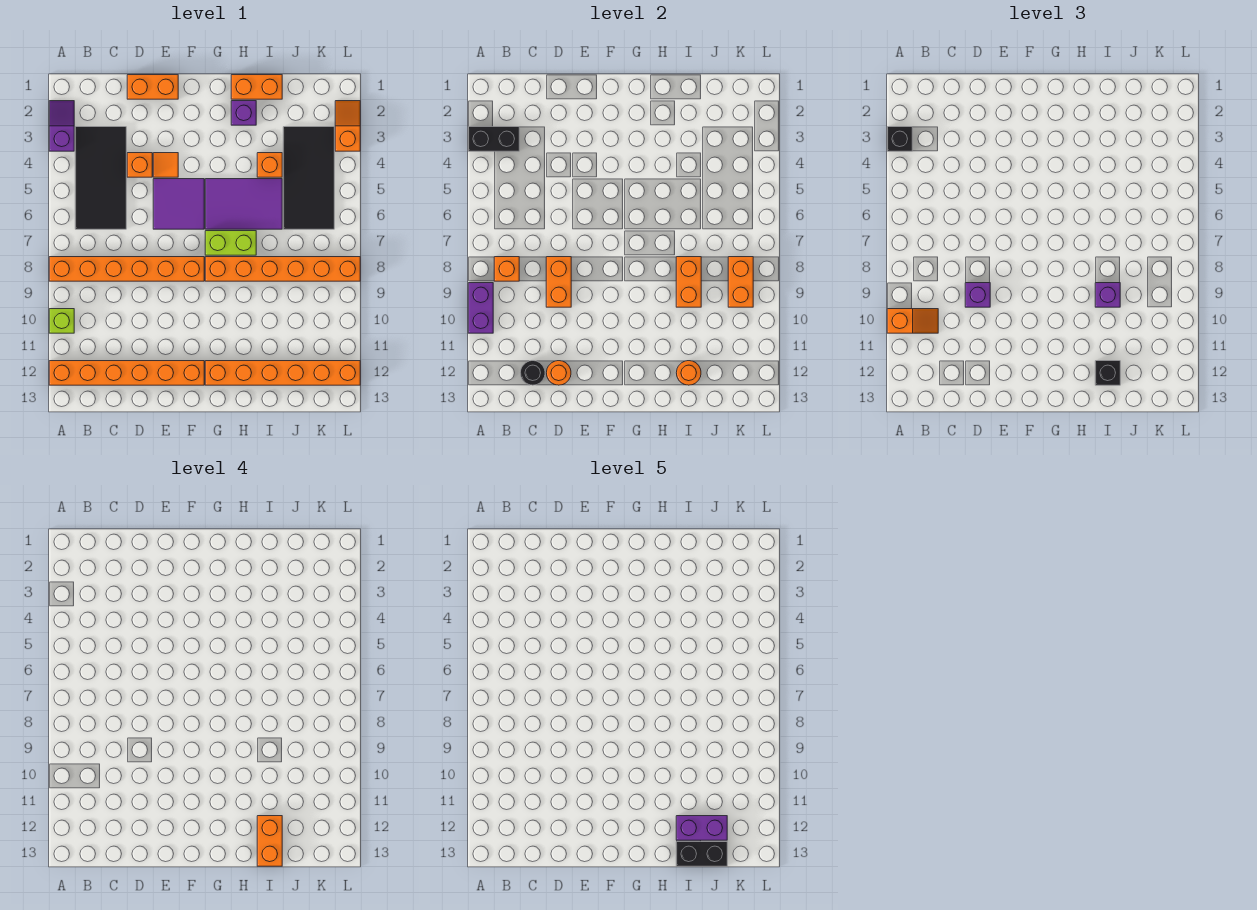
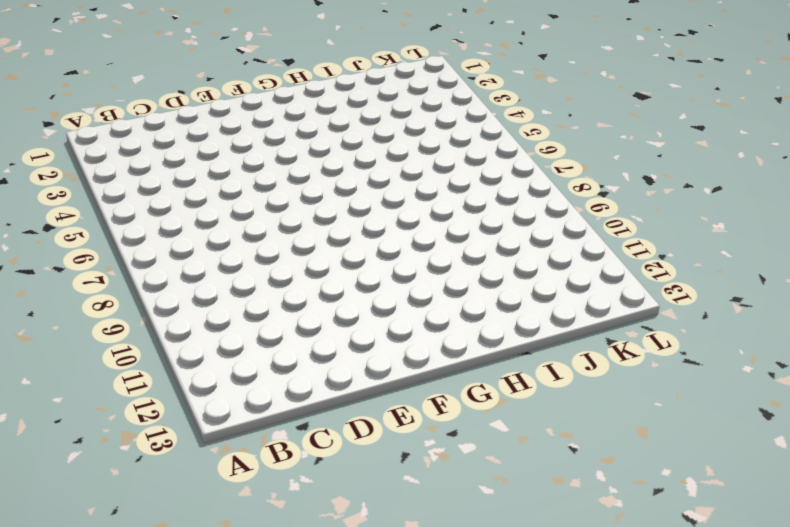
none -> purple 1x2 slope [49,101,74,151]
none -> orange 1x6 brick [49,257,204,281]
none -> lime 1x1 brick [49,309,74,333]
none -> orange 1x6 brick [49,361,204,385]

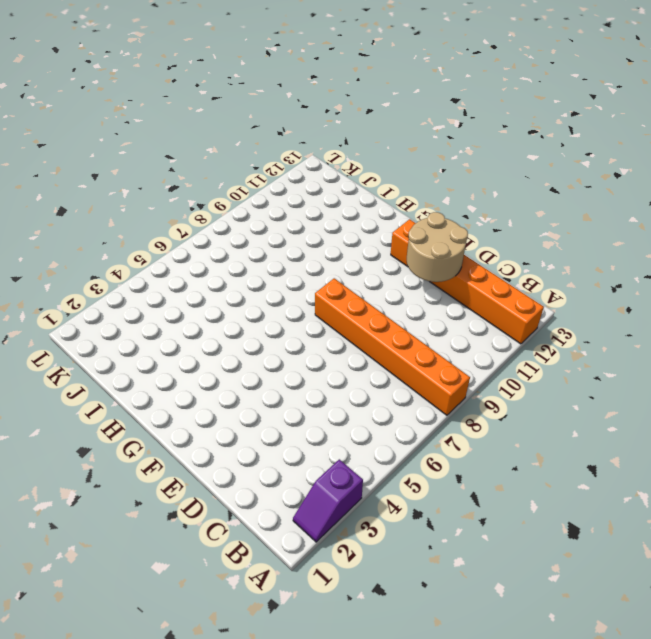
tan 2x2 round brick [407,212,468,282] -> orange 1x1 round brick [546,361,571,385]
none -> lime 1x1 brick [49,309,74,333]
none -> black 2x4 tile [75,127,126,229]
none -> orange 1x2 brick [127,75,178,99]
none -> orange 1x1 brick [127,153,152,177]

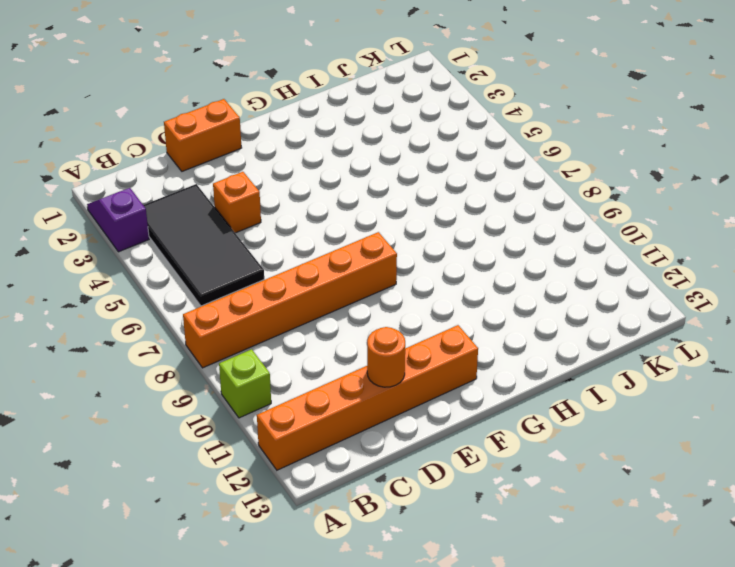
none -> orange 1x1 tile [153,153,178,177]
none -> purple 2x2 tile [153,179,204,229]
none -> purple 2x3 tile [205,179,282,229]
none -> lime 1x2 brick [205,231,256,255]

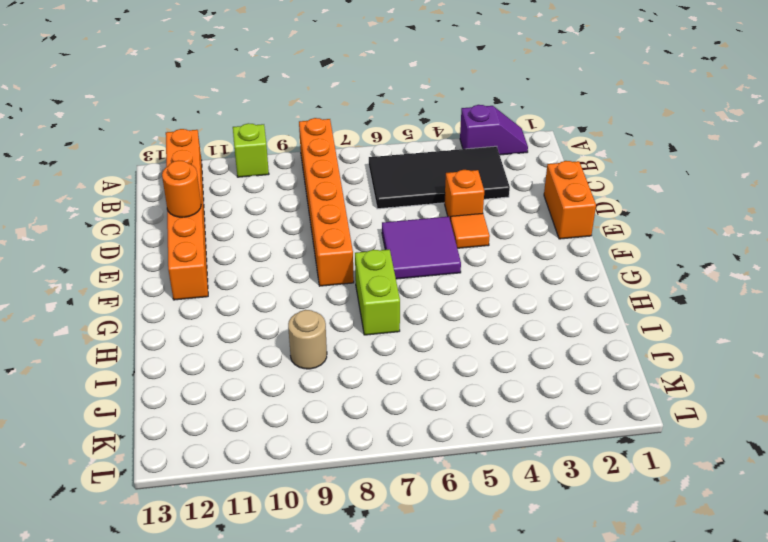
tan 1x1 round brick [288,310,327,369] -> none
none -> purple 2x3 tile [205,179,282,229]
none -> orange 1x6 brick [205,257,360,281]
none -> orange 1x6 brick [205,361,360,385]
none -> orange 1x2 brick [231,75,282,99]

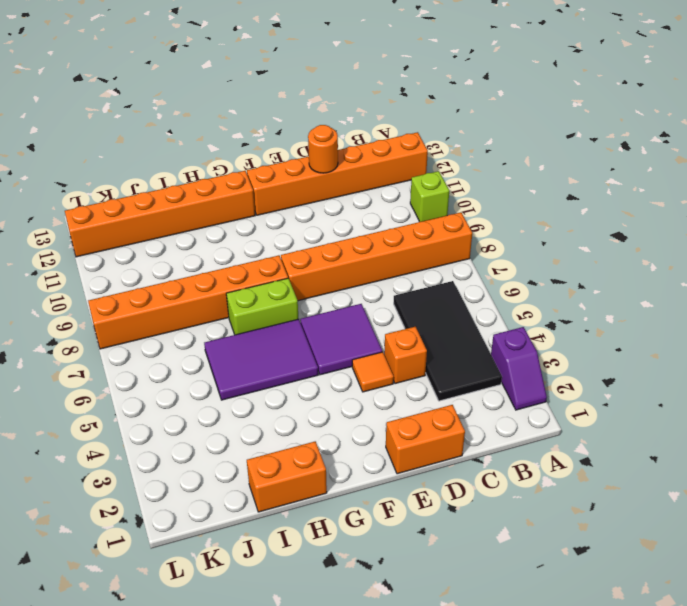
none -> purple 1x1 brick [231,101,256,125]
none -> orange 1x1 brick [257,153,282,177]
none -> black 2x4 tile [283,127,334,229]
none -> orange 1x2 slope [335,101,360,151]

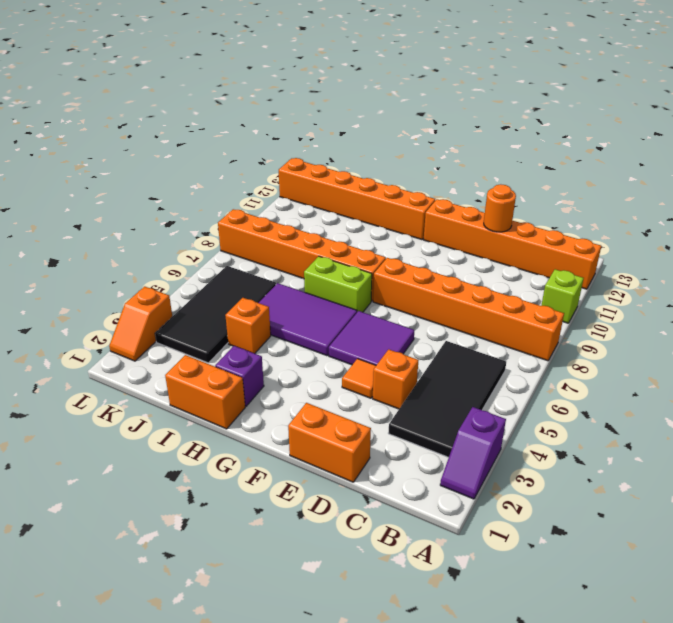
none -> black 1x2 brick [468,127,519,151]
none -> purple 1x2 brick [468,283,493,333]
none -> orange 1x1 brick [494,257,519,281]
none -> black 1x1 round brick [520,361,545,385]

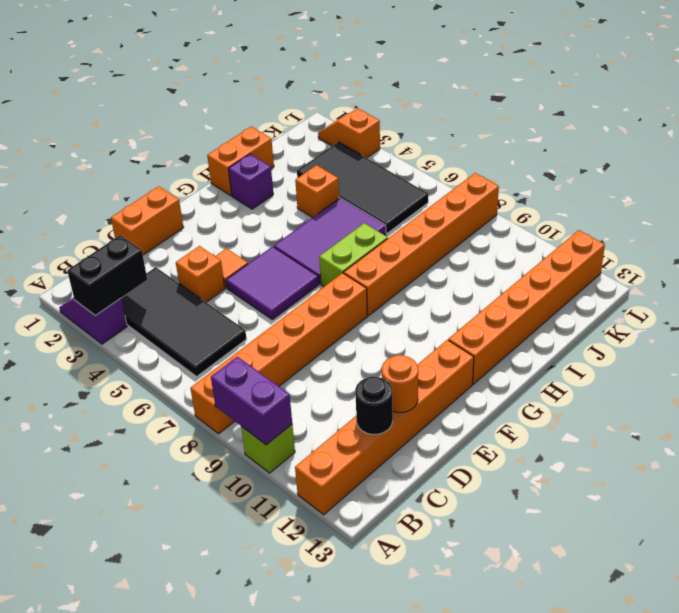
none -> orange 1x1 brick [494,257,519,281]
none -> orange 1x2 brick [546,257,571,307]
none -> orange 1x2 brick [676,257,701,307]
none -> orange 1x1 round brick [676,361,701,385]

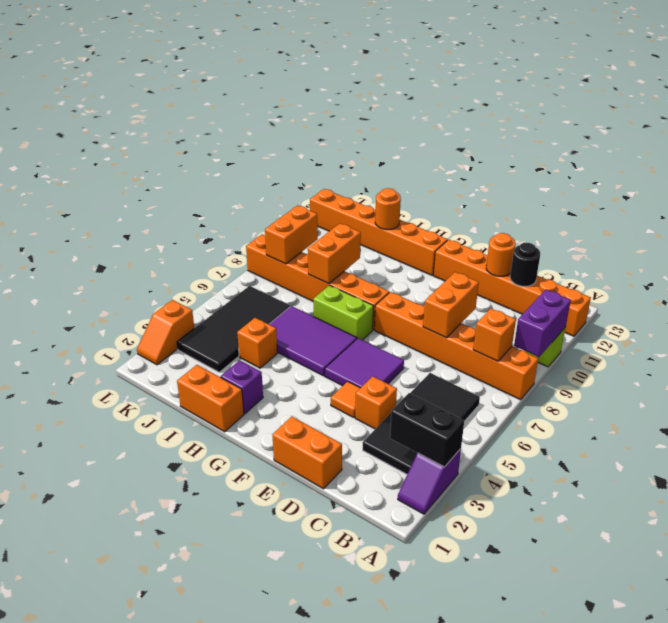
none -> black 1x1 brick [887,127,912,151]
none -> orange 1x2 slope [887,309,938,333]
none -> purple 1x1 brick [965,283,990,307]
none -> purple 1x1 brick [1095,283,1120,307]

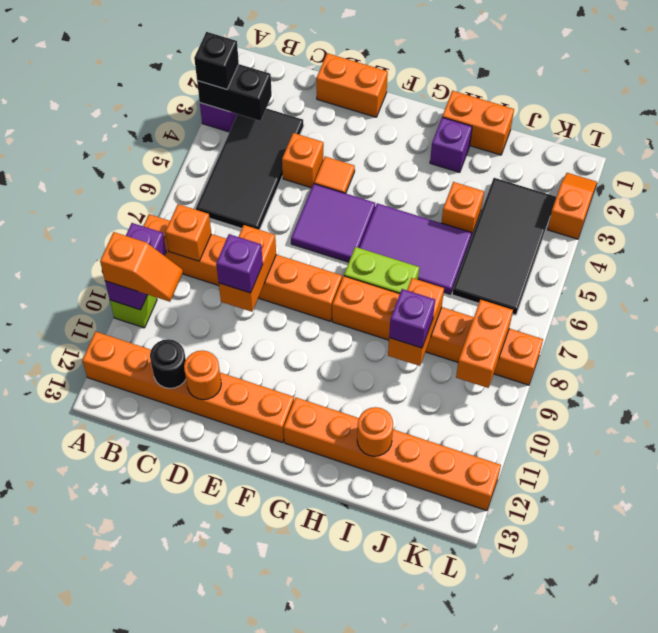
none -> black 1x1 brick [1095,361,1120,385]
none -> orange 1x2 brick [257,816,282,866]
none -> purple 1x2 brick [676,816,727,840]
none -> black 1x2 brick [676,842,727,866]

